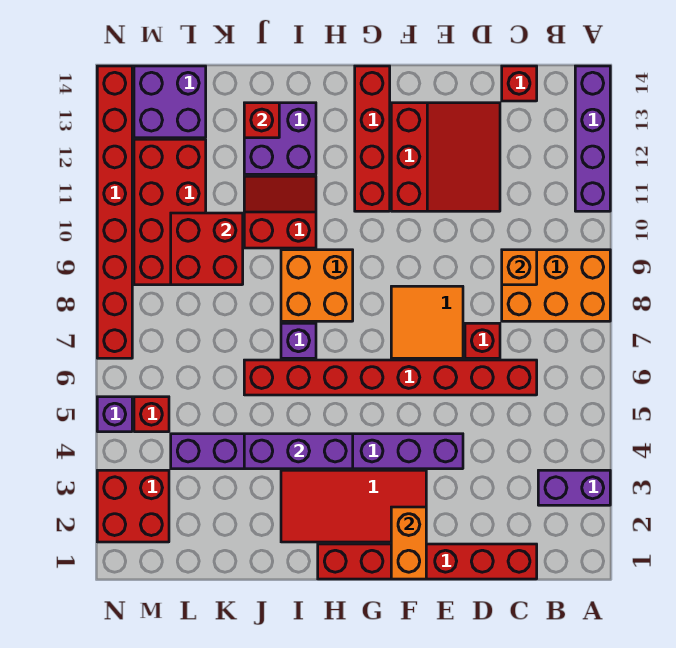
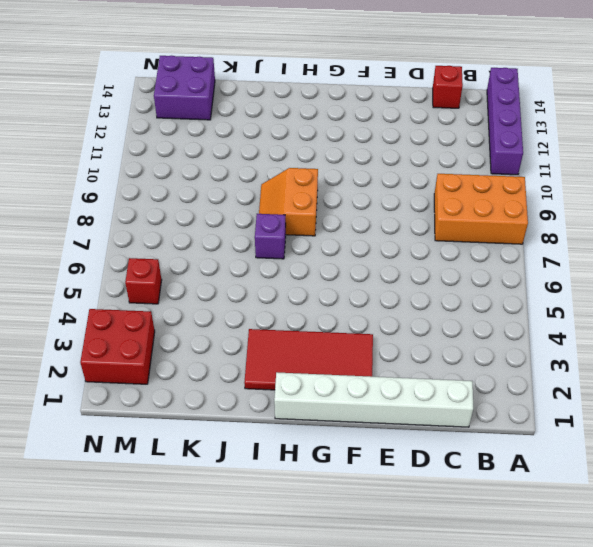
white 1x6 brick [274,372,473,427] -> red 1x6 brick [318,544,537,579]
orange 2x2 slope [259,168,318,236] -> orange 2x2 brick [281,250,353,321]
none -> purple 1x2 brick [538,470,610,505]
none -> red 1x8 brick [244,360,537,395]
none -> red 1x1 brick [465,323,500,358]

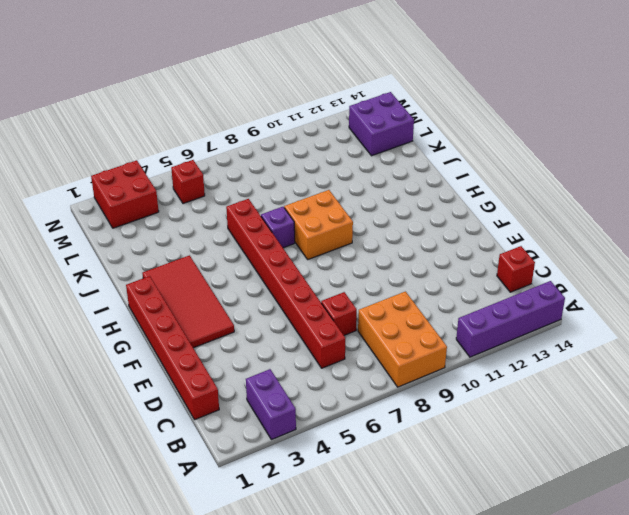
none -> red 3x3 slope [391,103,500,211]
none -> purple 1x8 brick [171,434,463,469]
none -> orange 2x2 tile [391,286,463,358]

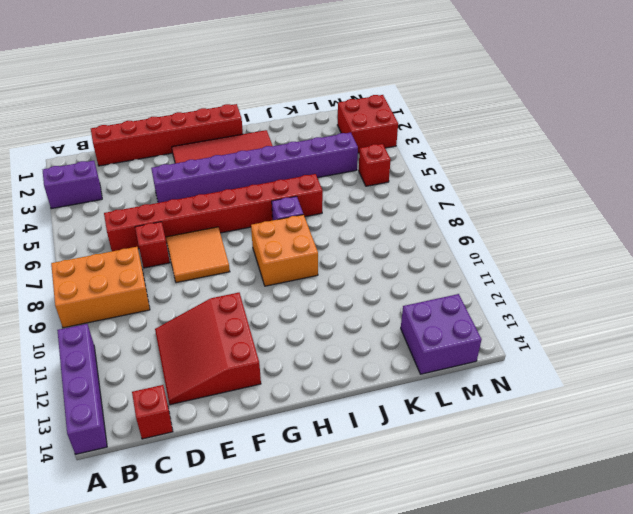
none -> red 1x4 brick [355,66,390,211]
none -> red 2x2 slope [244,176,316,248]
none -> purple 2x2 brick [244,103,316,174]

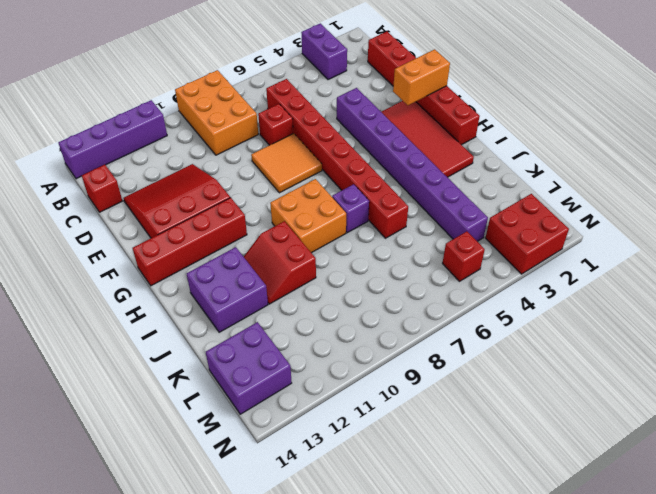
none -> red 2x4 brick [134,139,206,285]
none -> purple 1x1 brick [97,397,132,432]
none -> red 1x8 brick [97,66,132,358]

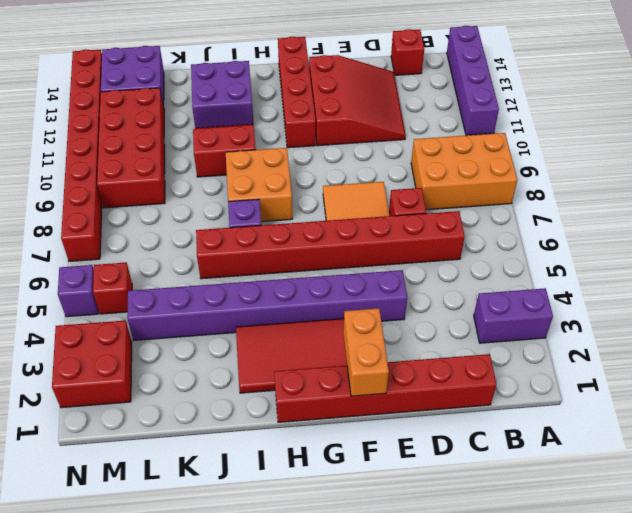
none -> orange 1x1 brick [502,250,537,285]
none -> purple 1x3 brick [244,434,353,469]
none -> red 1x1 brick [244,103,279,138]

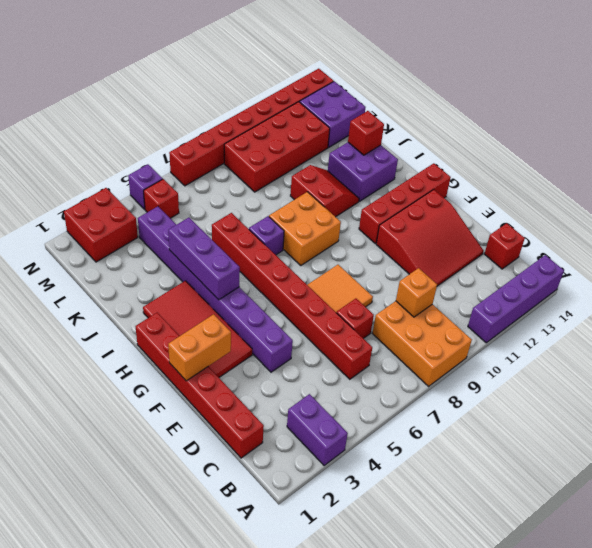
none -> red 2x2 brick [171,213,243,285]

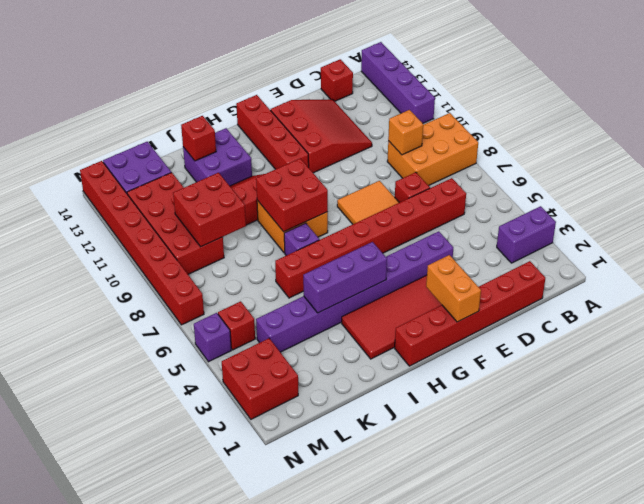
red 2x2 brick [256,158,328,232] -> none

